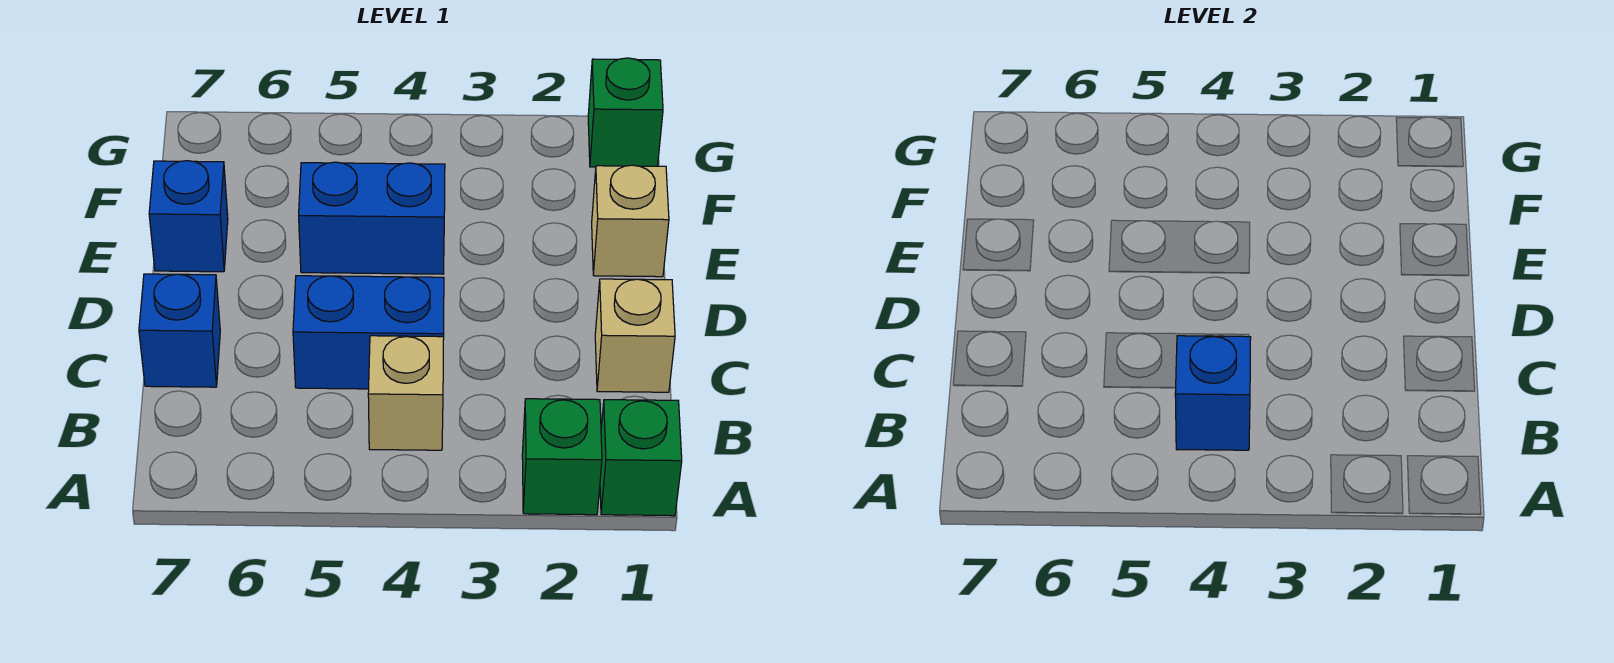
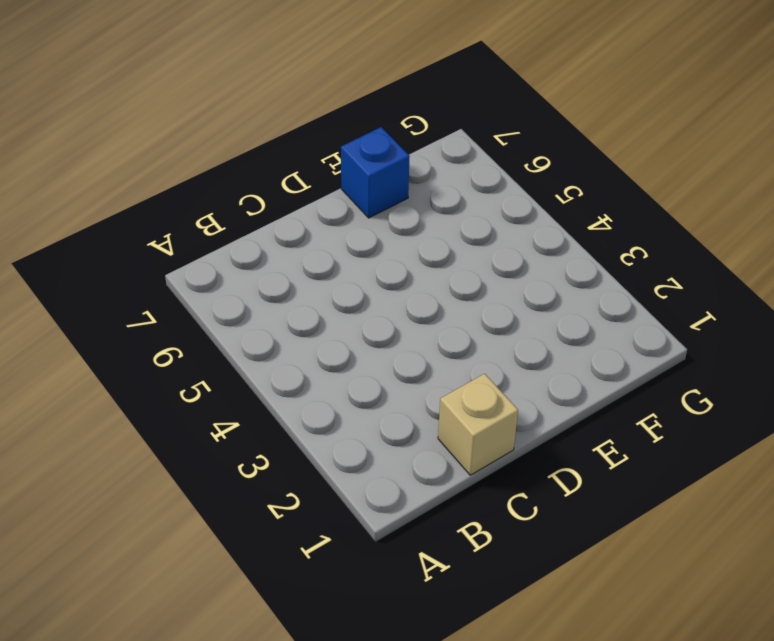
none -> green 1x1 brick [600,400,682,516]
none -> green 1x1 brick [522,399,602,515]

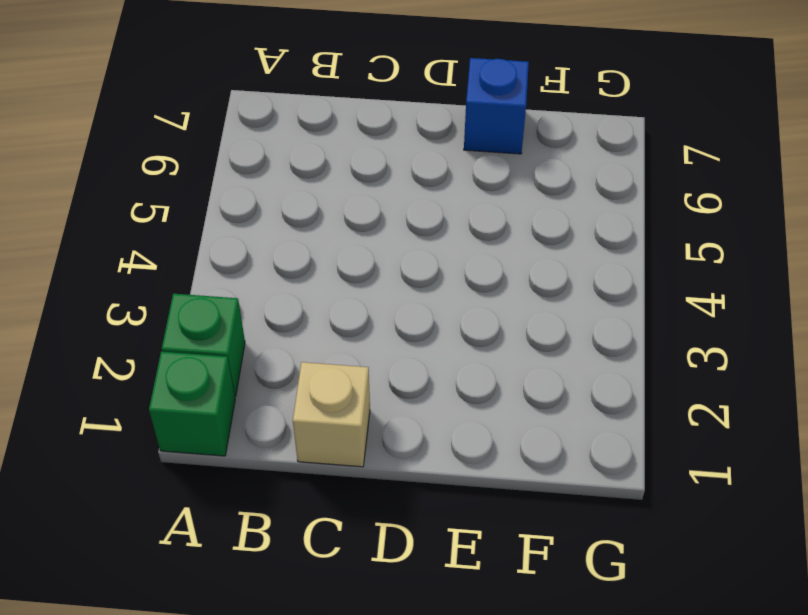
none -> tan 1x1 brick [368,336,444,450]
none -> blue 1x2 brick [293,276,444,389]

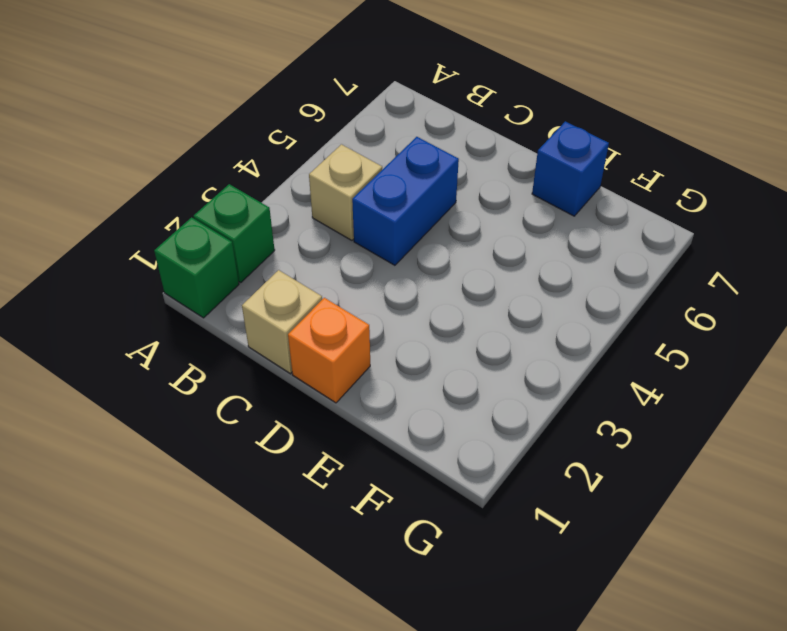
orange 1x1 brick [288,298,370,403] -> none
none -> blue 1x1 brick [139,274,220,387]
none -> tan 1x1 brick [592,165,669,277]

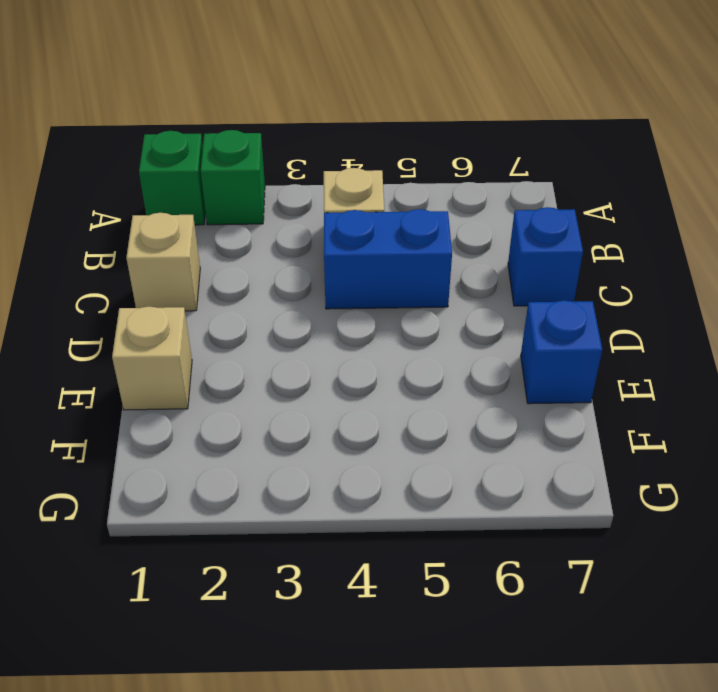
none -> blue 1x2 brick [299,162,445,274]
none -> green 1x1 brick [588,58,663,167]

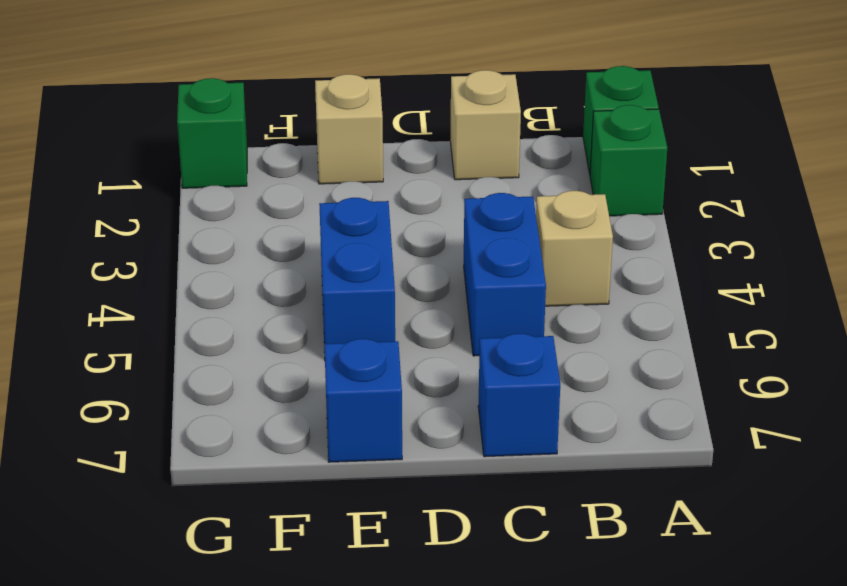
none -> blue 1x1 brick [1175,336,1251,450]

